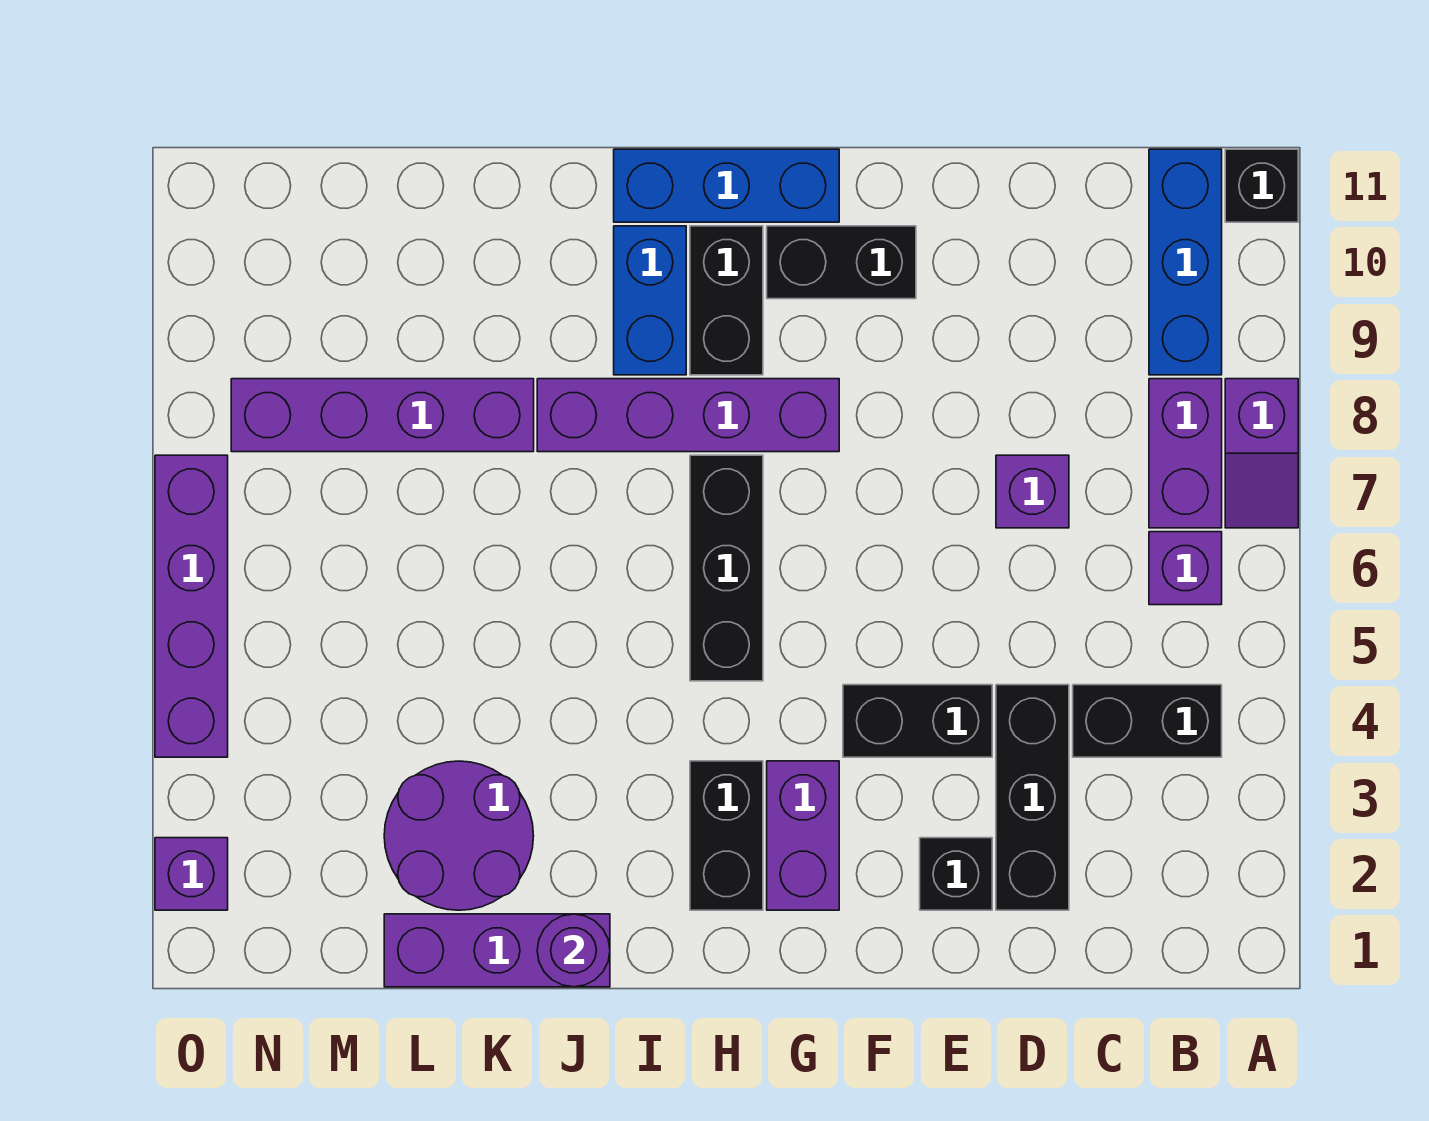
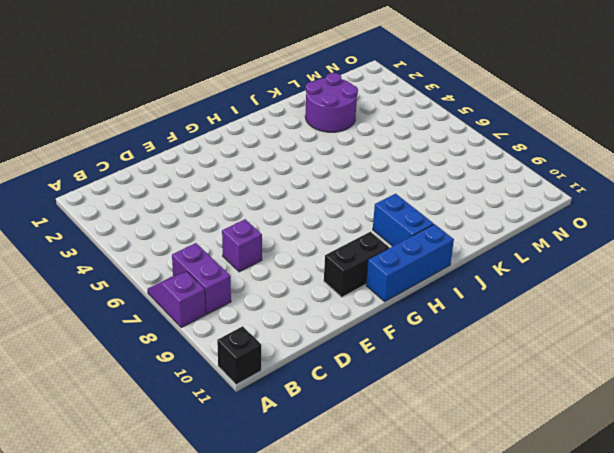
none -> black 1x2 brick [1073,685,1222,757]
none -> purple 1x1 brick [1149,532,1222,605]
none -> blue 1x3 brick [1149,149,1222,375]

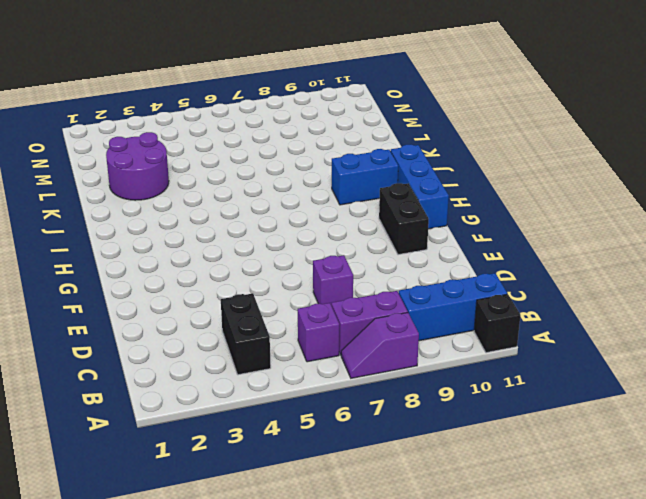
none -> black 1x3 brick [996,685,1069,910]
none -> black 1x1 brick [920,838,992,910]
none -> black 1x2 brick [843,685,992,757]

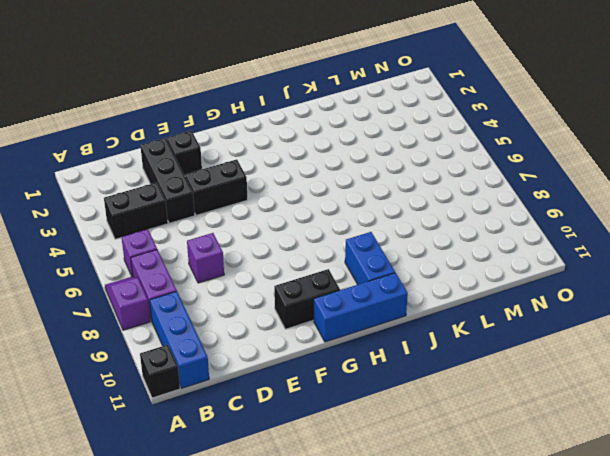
none -> purple 1x2 brick [767,761,839,910]
none -> purple 1x4 brick [537,379,839,452]
none -> black 1x2 brick [690,761,763,910]

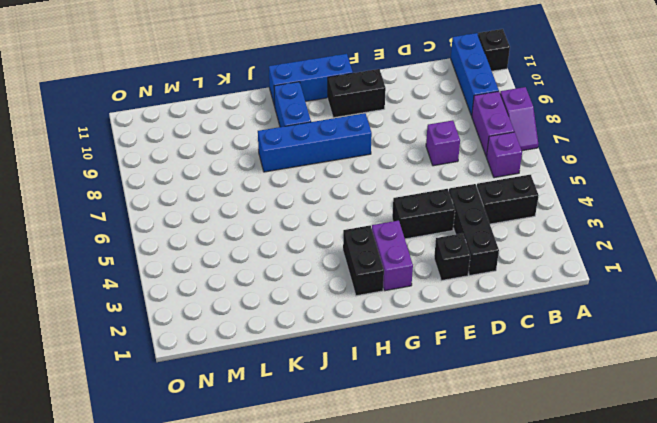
blue 1x4 brick [258,113,372,172] -> purple 1x4 brick [537,379,839,452]
none -> black 1x3 brick [690,455,763,681]
none -> black 1x2 brick [690,226,763,375]
none -> purple 1x3 brick [384,914,610,987]

